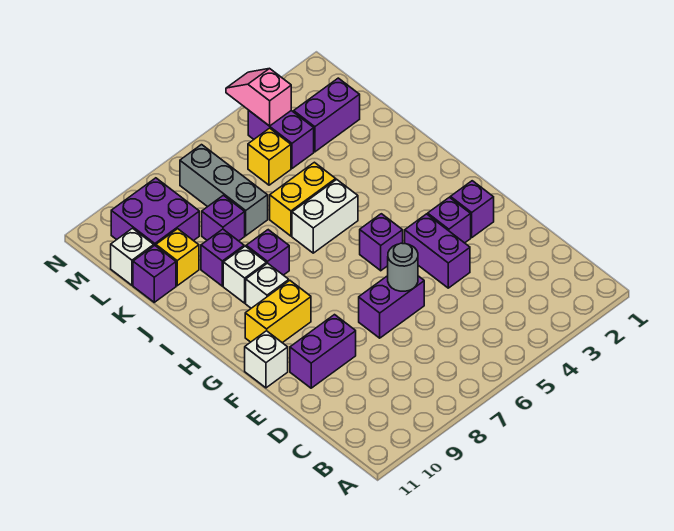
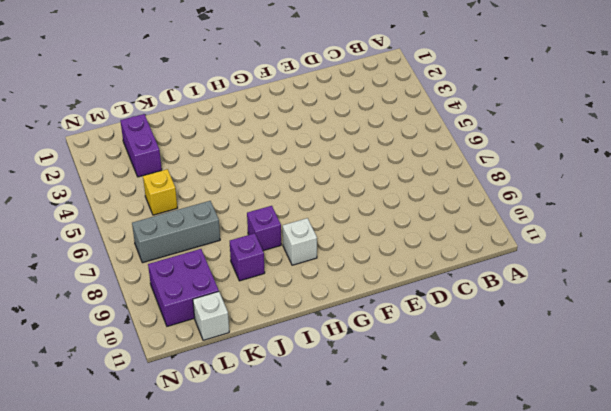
none -> purple 1x2 brick [405,214,470,288]
none -> purple 1x2 brick [359,276,424,338]
none -> purple 1x2 brick [290,315,356,388]

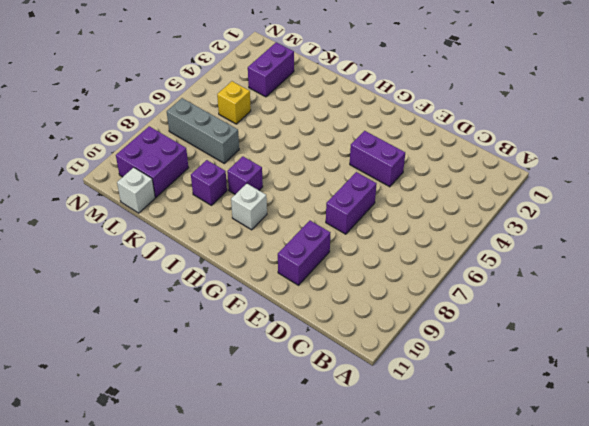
none -> purple 1x1 brick [450,181,494,237]
none -> purple 1x1 brick [428,197,471,243]
none -> white 1x1 brick [245,331,288,388]

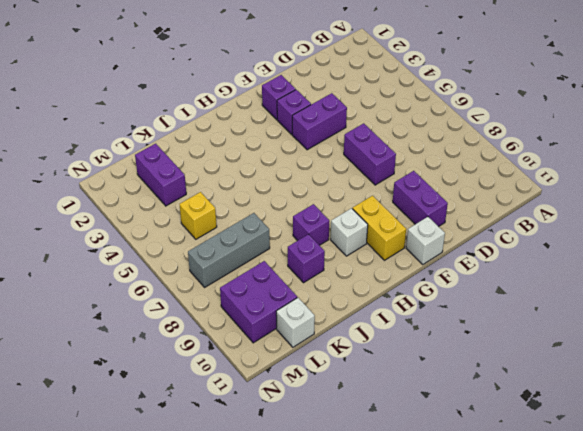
none -> purple 1x1 brick [360,214,403,271]
none -> white 1x2 brick [292,179,358,253]
none -> white 1x1 brick [223,246,266,303]

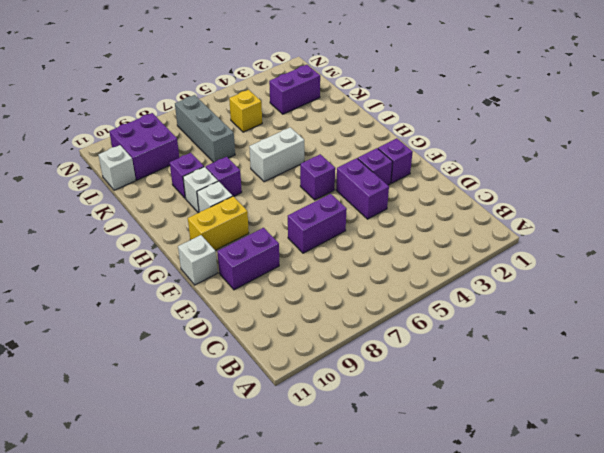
none -> yellow 1x2 brick [270,162,336,236]
none -> purple 1x1 brick [202,195,245,241]
none -> yellow 1x1 brick [156,229,199,286]

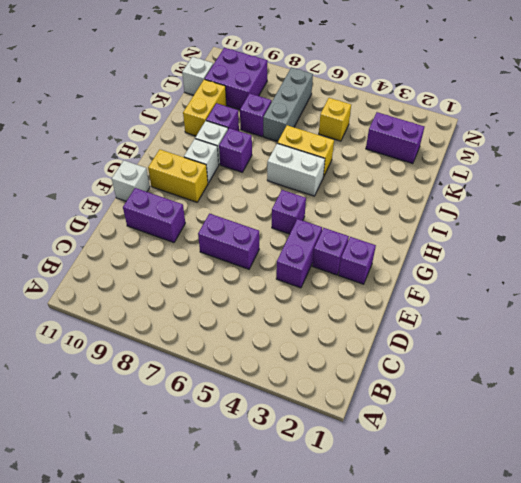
yellow 1x2 brick [183,79,226,136] -> yellow 1x1 brick [156,229,199,286]
none -> purple 1x1 brick [133,246,176,302]
none -> purple 1x2 brick [248,110,314,168]
none -> grey 1x1 round brick [388,243,418,291]

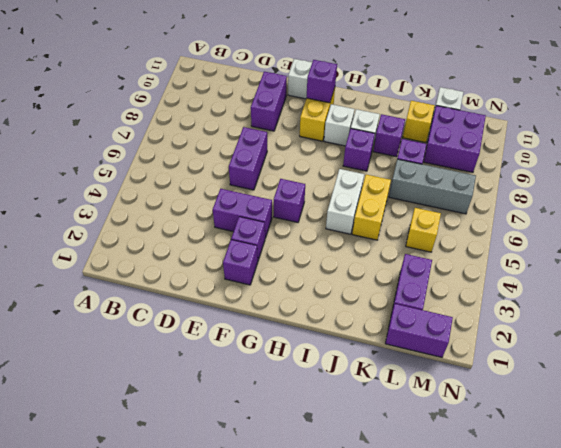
purple 1x1 brick [307,60,337,103] -> purple 1x1 brick moved to [133,246,176,302]
purple 1x2 brick [385,304,453,357] -> purple 1x2 brick moved to [248,110,314,168]
none -> grey 1x1 round brick [388,243,418,291]
none -> pink 1x2 slope [226,69,291,126]

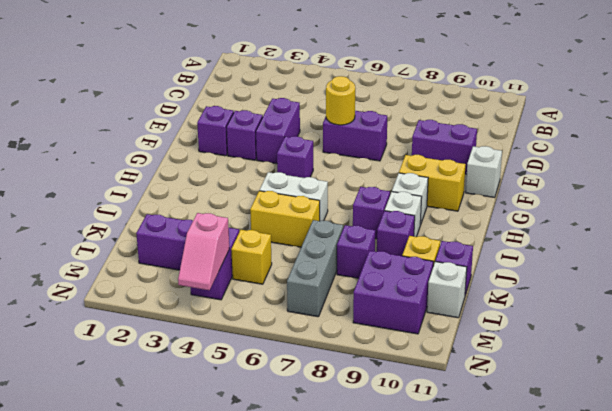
yellow 1x1 round brick [326,76,355,125] -> grey 1x1 round brick [388,243,418,291]

